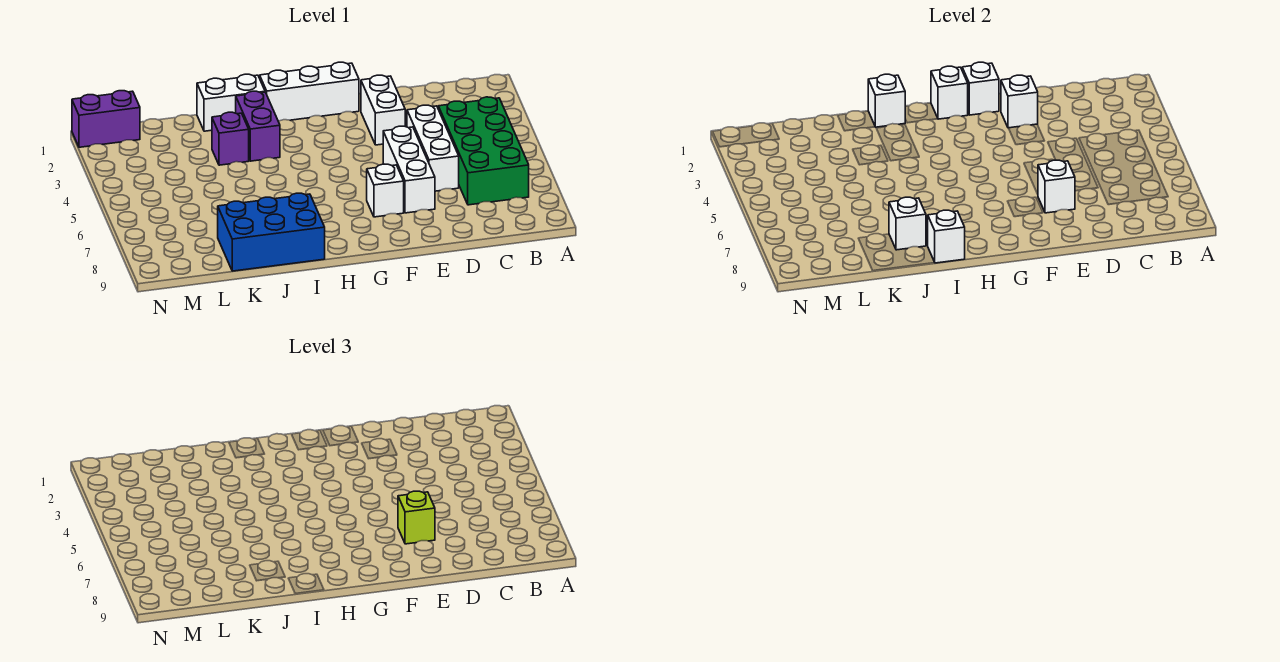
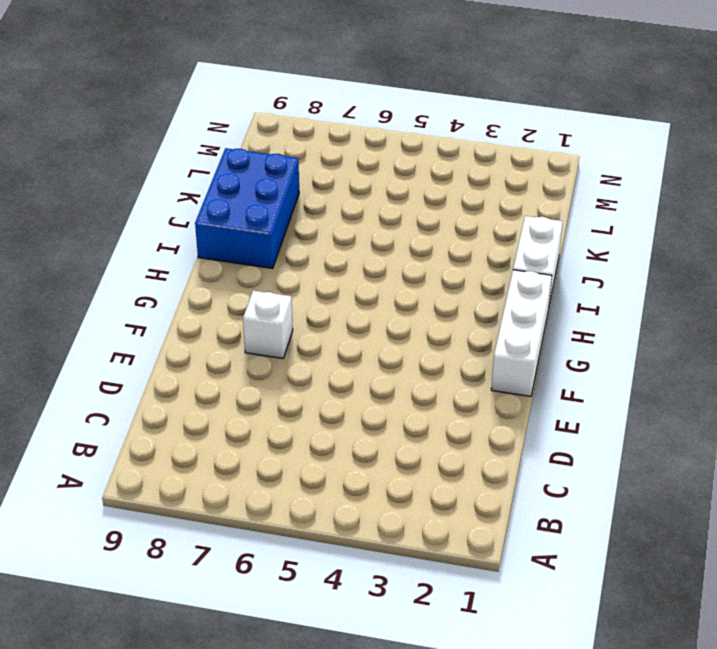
none -> green 2x4 brick [438,97,529,205]
none -> white 1x3 brick [407,105,459,191]
none -> white 1x2 brick [361,75,405,145]

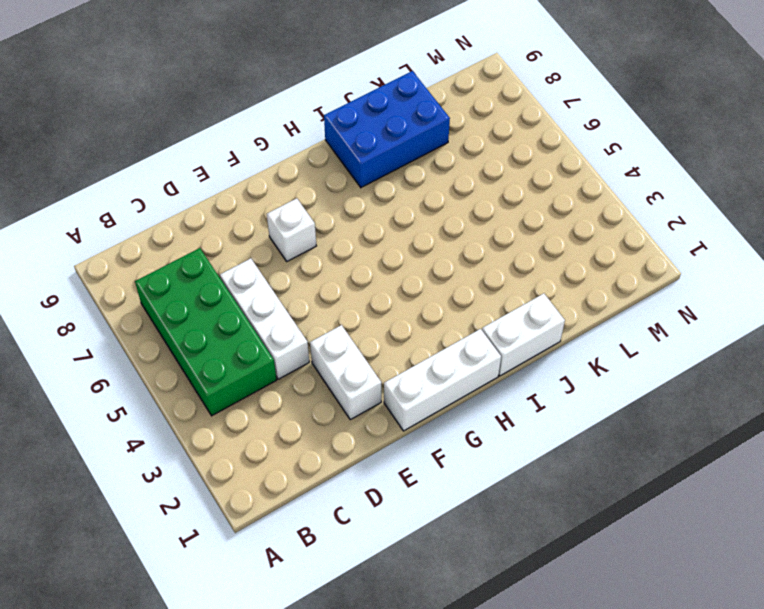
none -> white 1x3 brick [383,126,435,213]
none -> purple 1x2 brick [236,91,280,161]
none -> purple 1x1 brick [212,112,249,165]

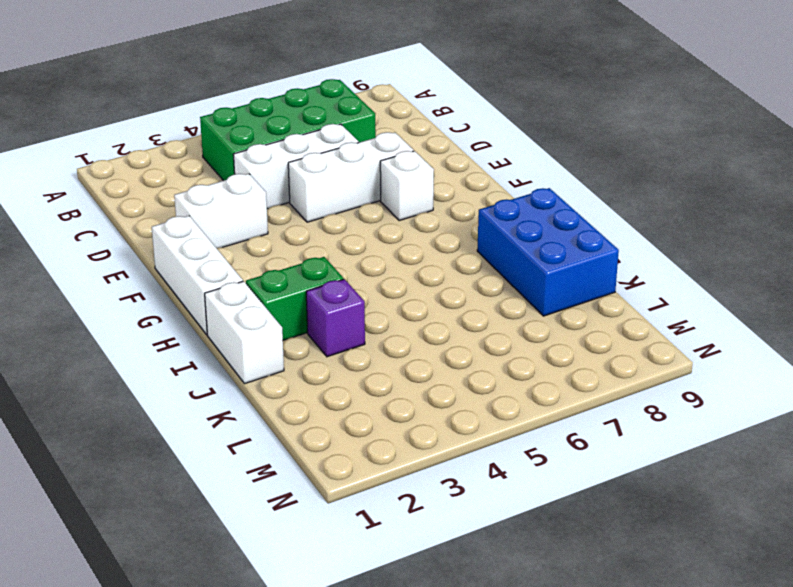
green 1x2 brick [246,257,344,340] -> purple 1x2 brick [236,91,280,161]
none -> purple 1x2 brick [72,91,140,147]
none -> white 1x1 brick [1001,75,1038,128]
none -> white 1x1 brick [1038,160,1075,213]

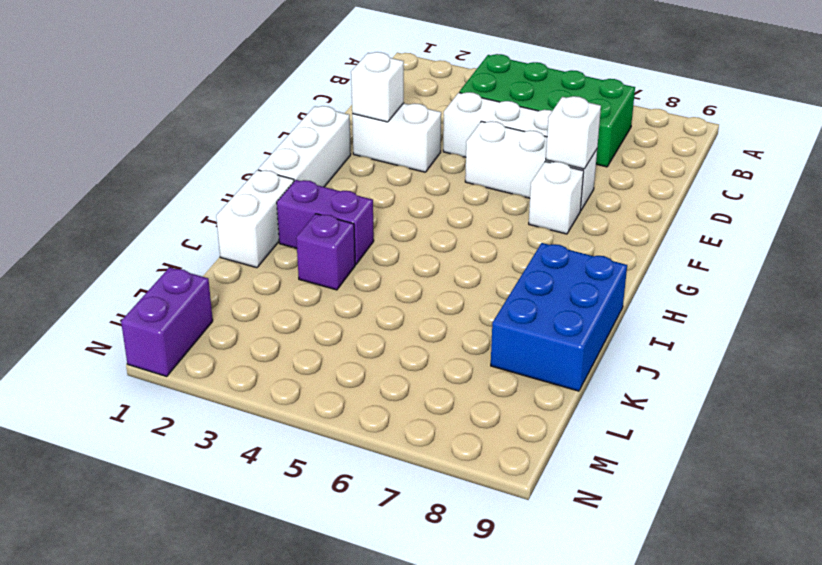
none -> white 1x1 brick [962,62,999,115]
none -> white 1x1 brick [931,66,968,119]
none -> white 1x1 brick [868,74,905,127]

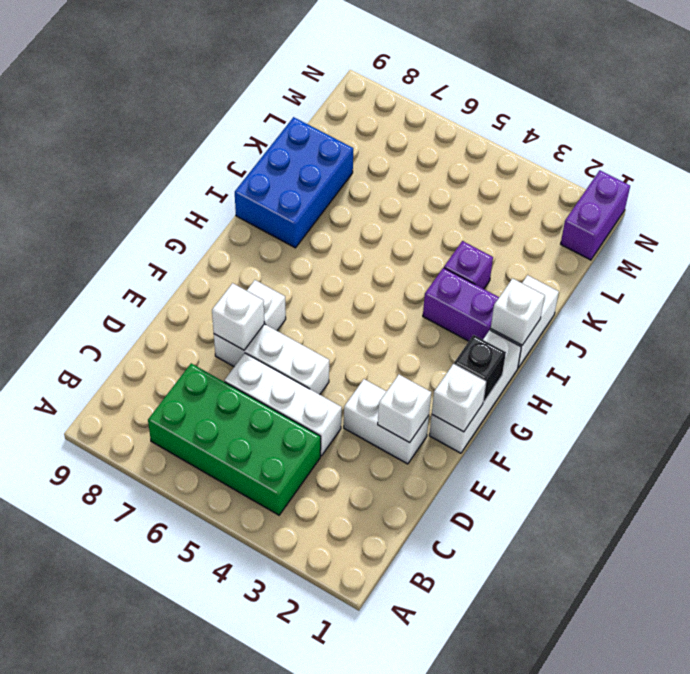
black 1x1 brick [454,335,506,402] -> white 1x1 brick [931,66,968,119]
none -> white 1x1 brick [928,210,965,263]
none -> white 1x1 brick [889,197,926,250]
none -> lime 1x1 brick [398,491,435,544]

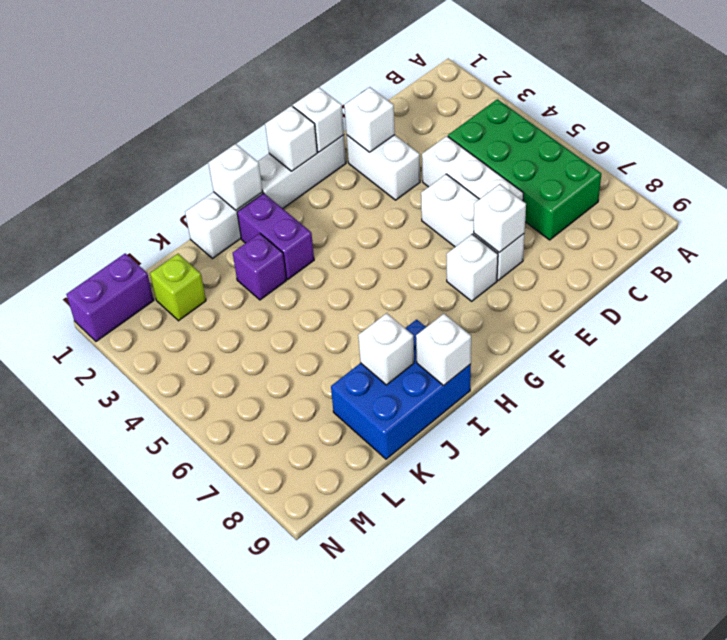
lime 1x1 brick [150,254,206,321] -> lime 1x1 brick moved to [398,491,435,544]

